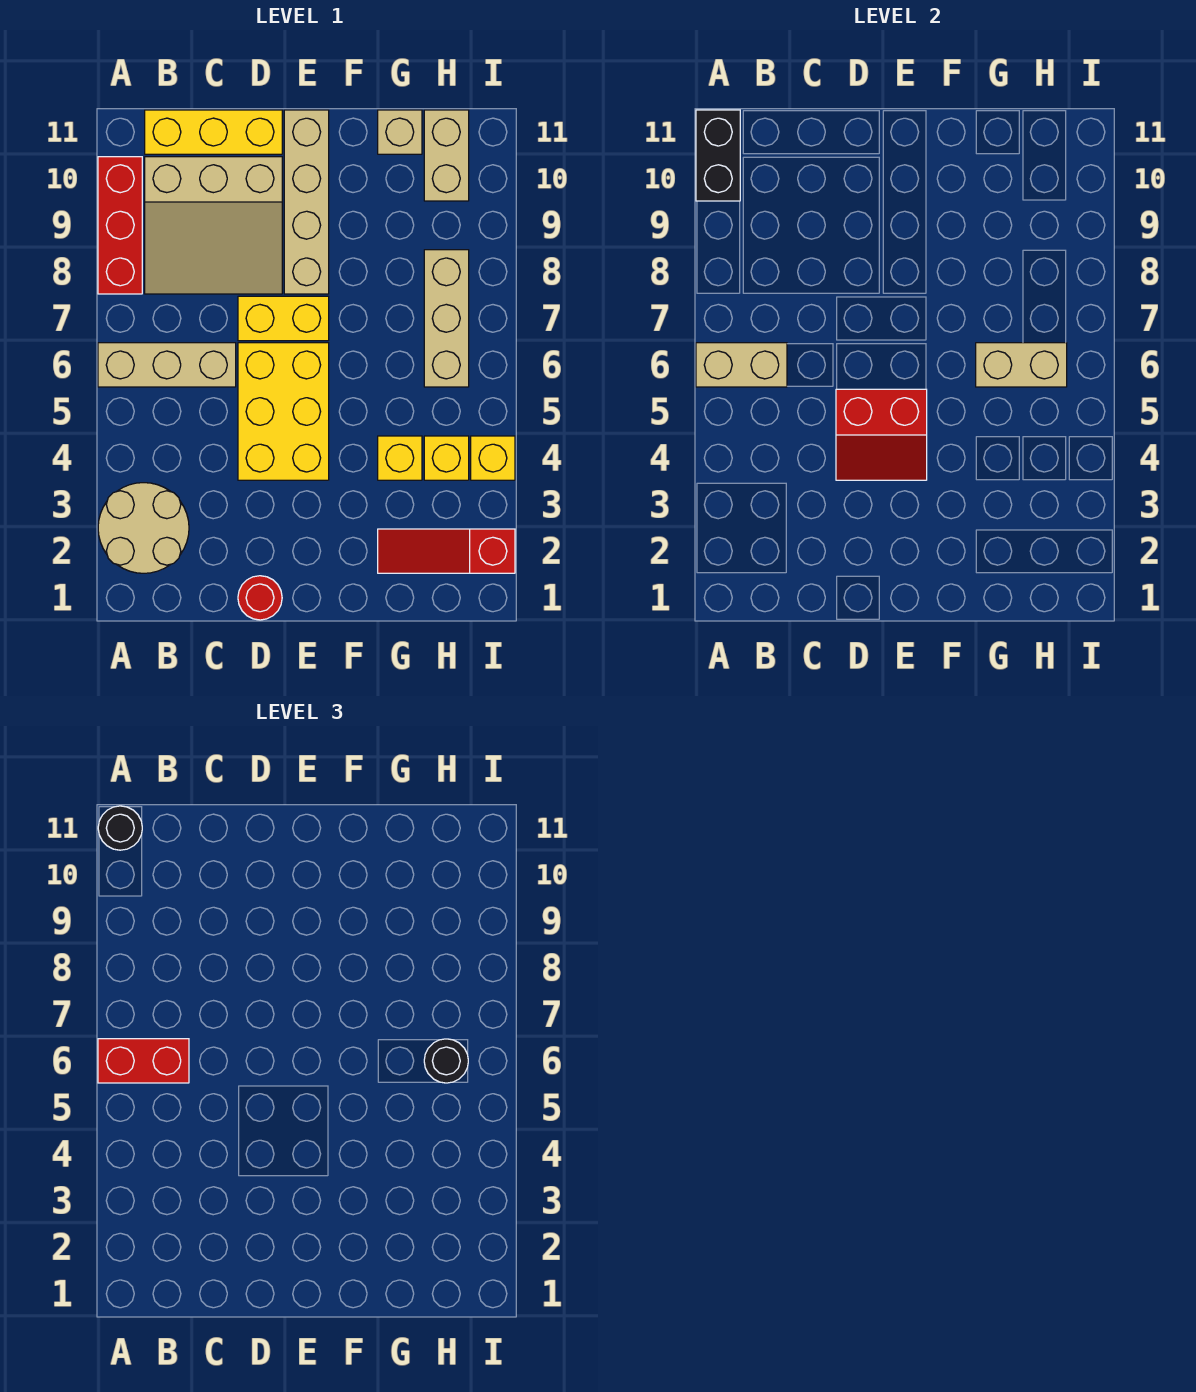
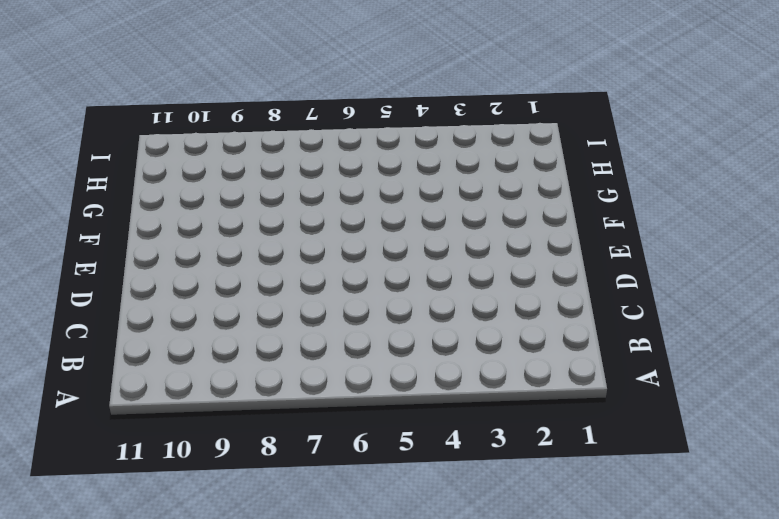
none -> tan 2x2 round brick [98,483,189,573]
none -> tan 1x3 brick [98,343,236,387]
none -> red 1x3 brick [98,157,142,294]

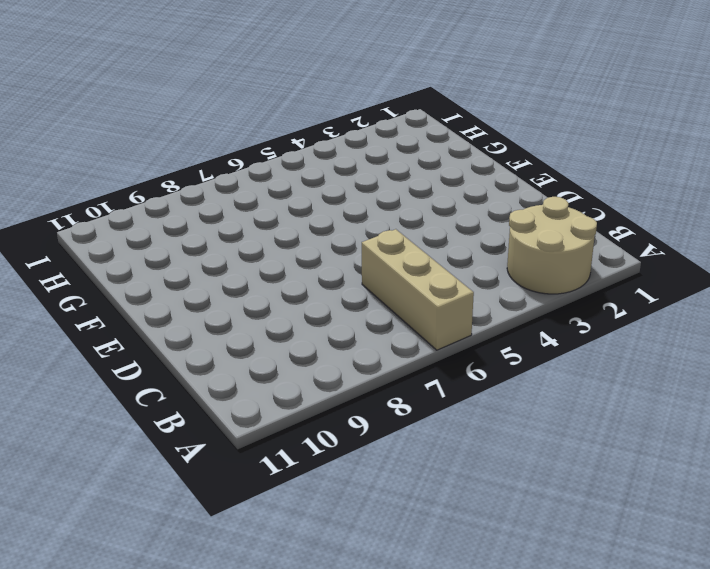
none -> red 1x3 brick [98,157,142,294]
none -> tan 3x3 slope [145,157,282,294]
none -> yellow 1x3 brick [145,110,282,154]

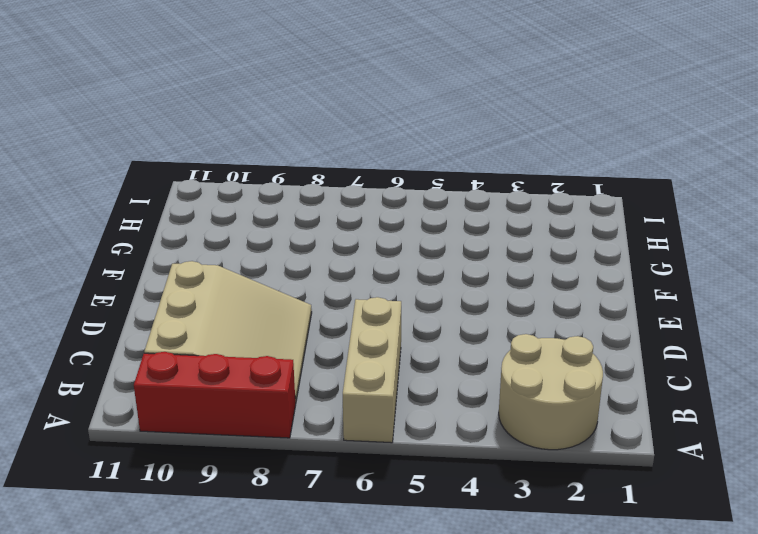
none -> yellow 1x3 brick [145,110,282,154]
none -> red 1x1 round brick [238,576,282,620]
none -> yellow 2x3 brick [238,343,329,480]

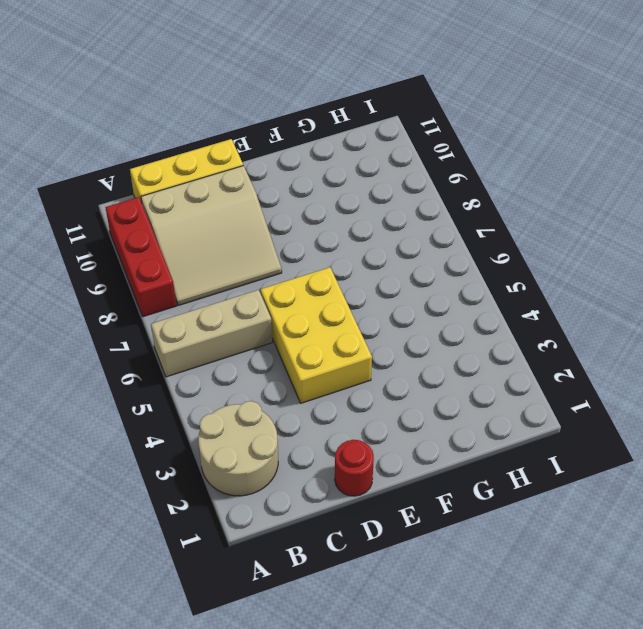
none -> yellow 1x2 brick [238,296,329,341]
none -> tan 1x4 brick [284,110,329,294]
none -> red 1x3 slope [378,529,515,573]

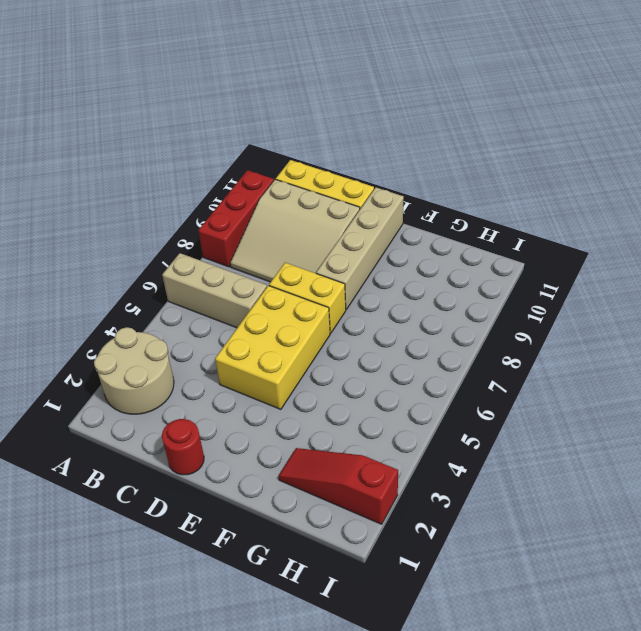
none -> yellow 1x1 brick [378,436,422,480]
none -> tan 1x1 brick [378,110,422,154]
none -> yellow 1x1 brick [424,436,469,480]

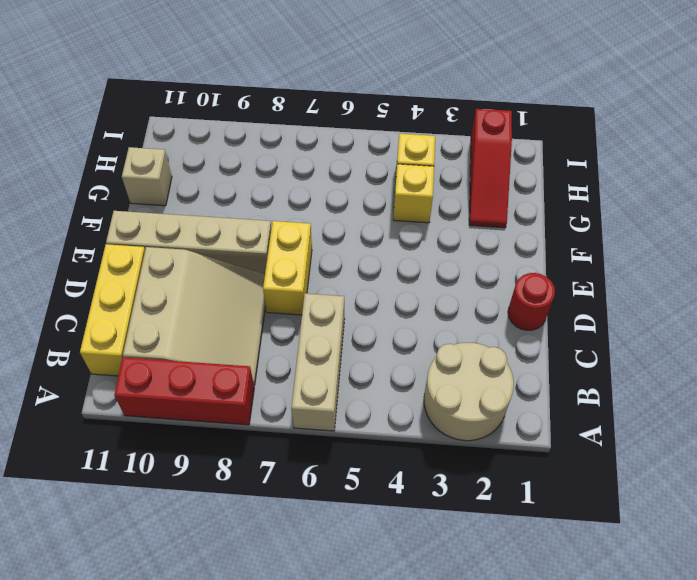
none -> yellow 2x3 brick [238,343,329,480]
none -> tan 1x3 brick [424,250,469,387]
none -> tan 1x2 brick [424,110,469,201]

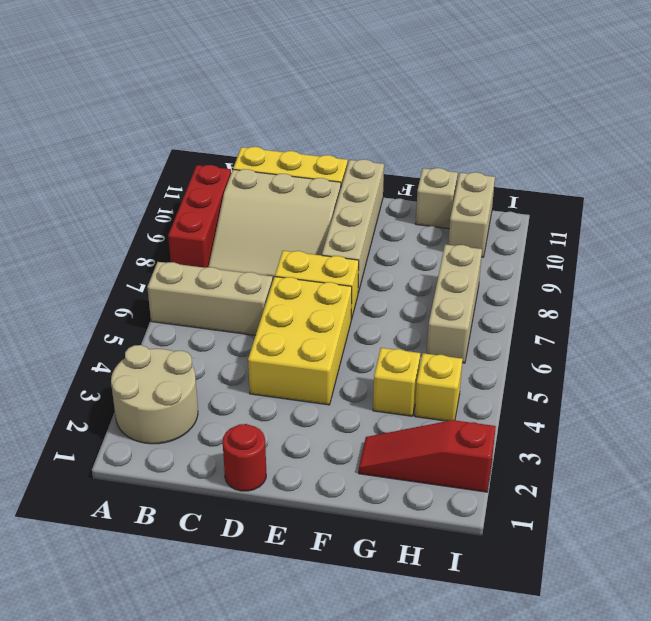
none -> yellow 1x1 brick [471,436,515,480]
none -> tan 1x2 brick [696,343,787,387]
none -> black 1x2 brick [696,110,740,201]

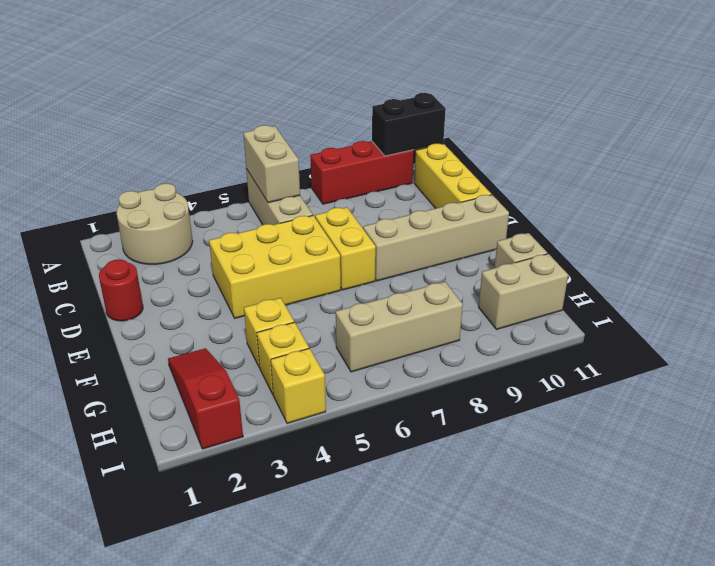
none -> tan 3x3 slope [145,157,282,294]
none -> red 2x2 slope [836,389,927,480]
none -> tan 1x2 brick [976,343,1067,387]

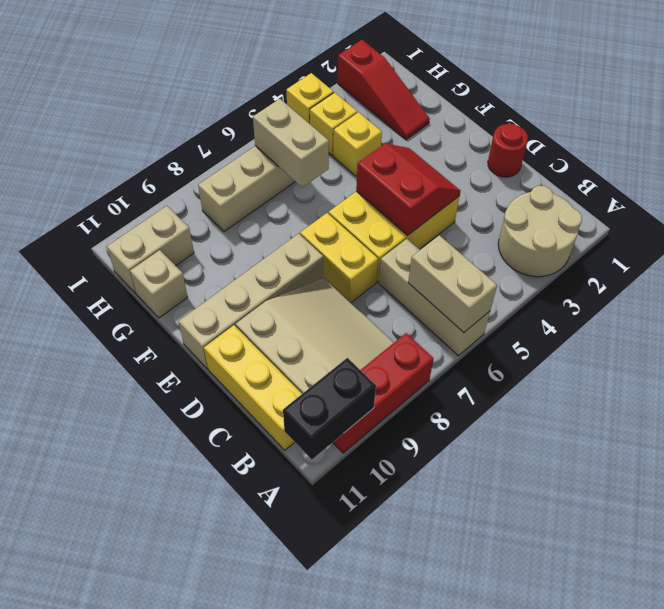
none -> red 1x2 brick [98,1039,189,1083]
none -> black 1x1 round brick [98,806,142,850]
none -> black 1x1 round brick [424,1039,468,1083]

